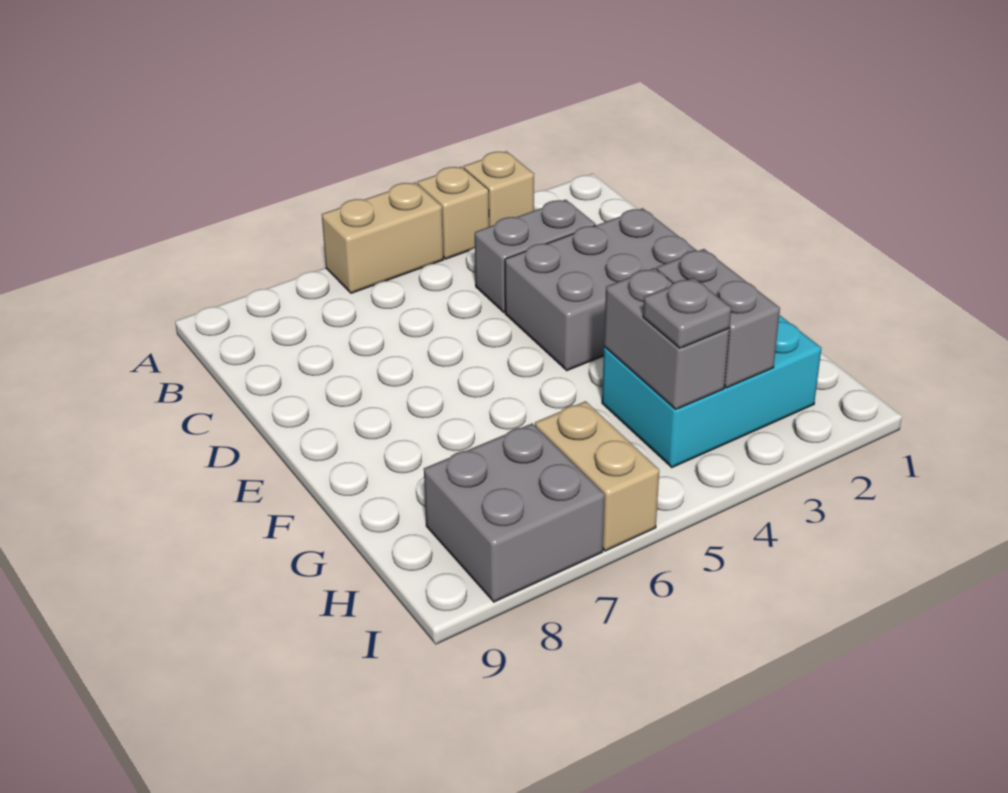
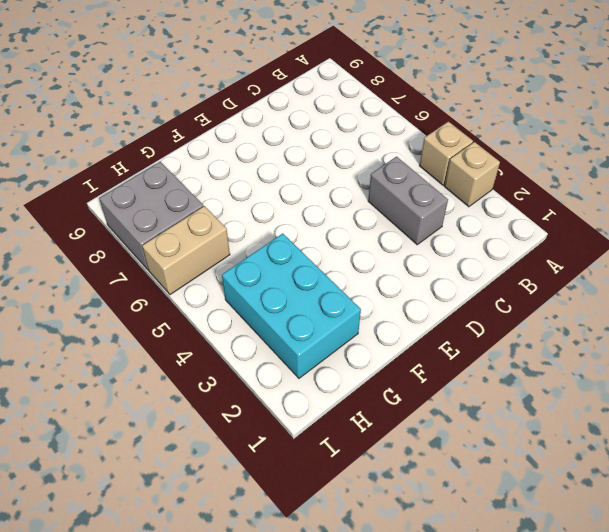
none -> tan 1x2 brick [322,182,444,293]
none -> grey 2x3 brick [505,208,697,371]

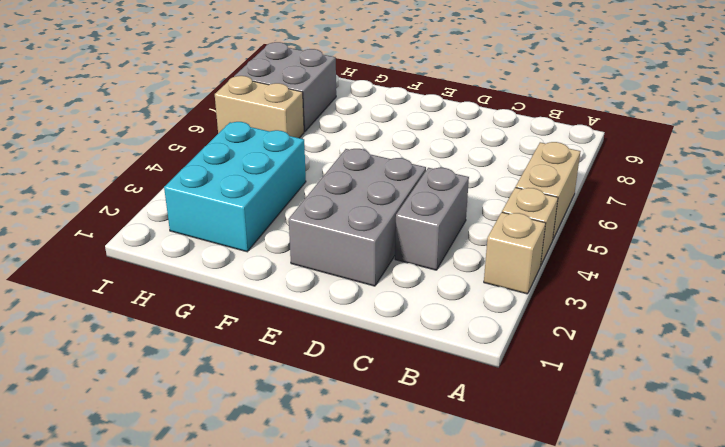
none -> grey 1x2 brick [657,249,780,388]
none -> grey 1x2 brick [604,268,729,409]

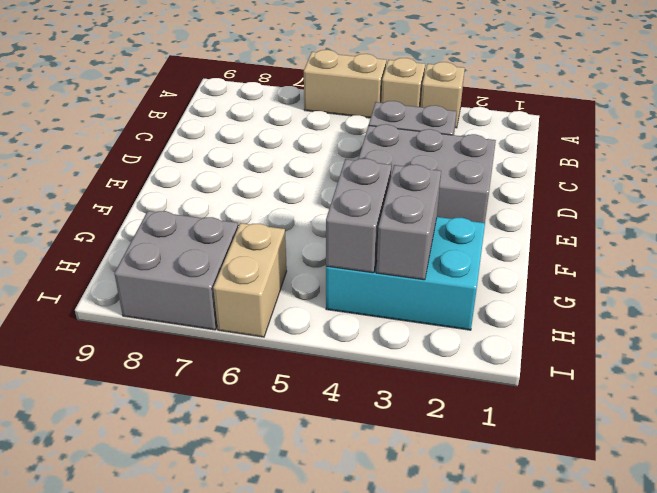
none -> grey 1x1 plate [643,278,731,348]

